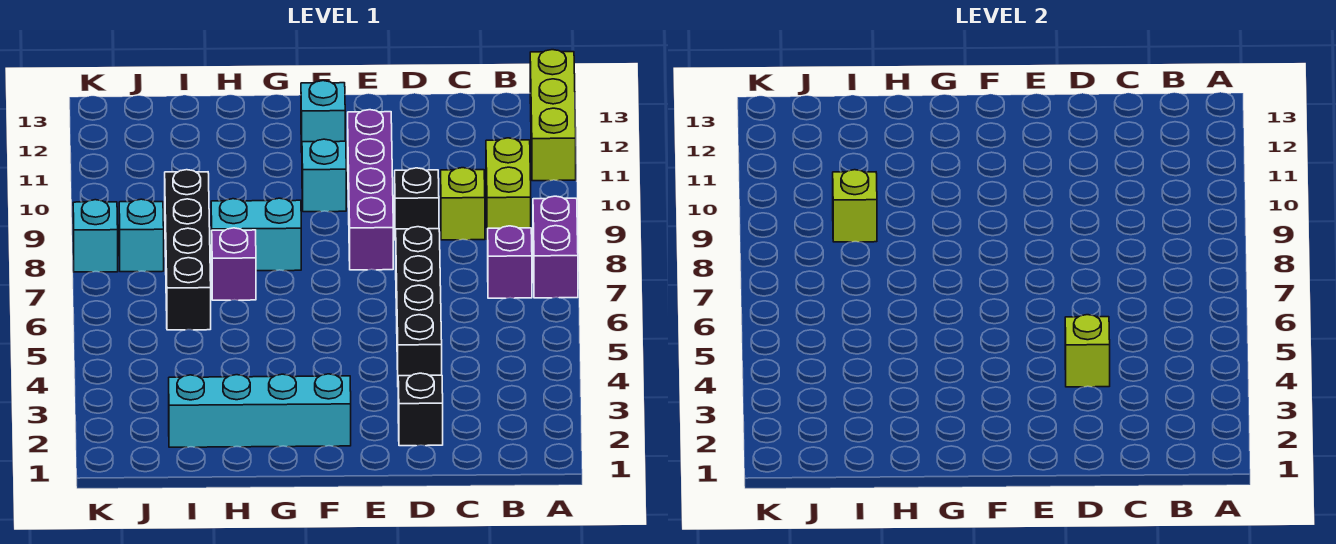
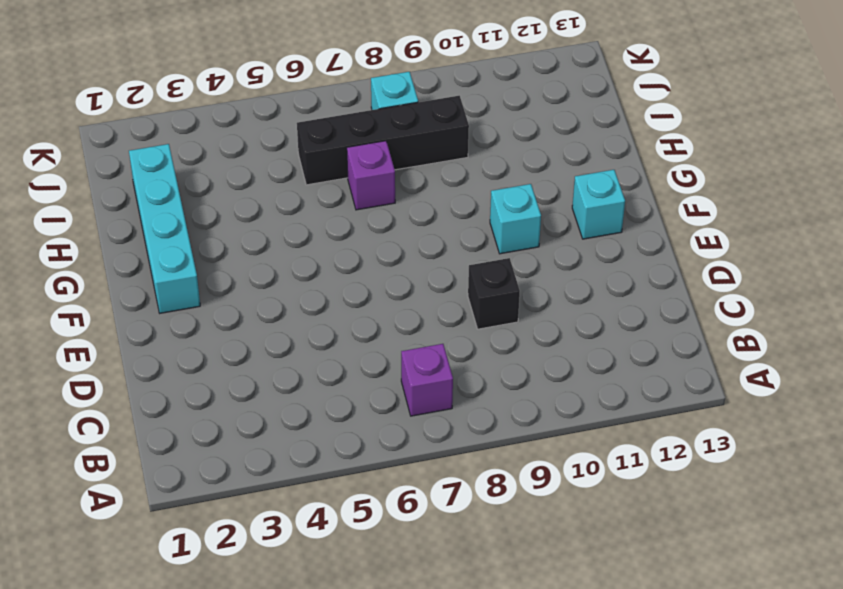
none -> purple 1x2 brick [533,196,578,298]
none -> lime 1x3 brick [530,50,576,181]
none -> lime 1x2 brick [486,138,531,240]

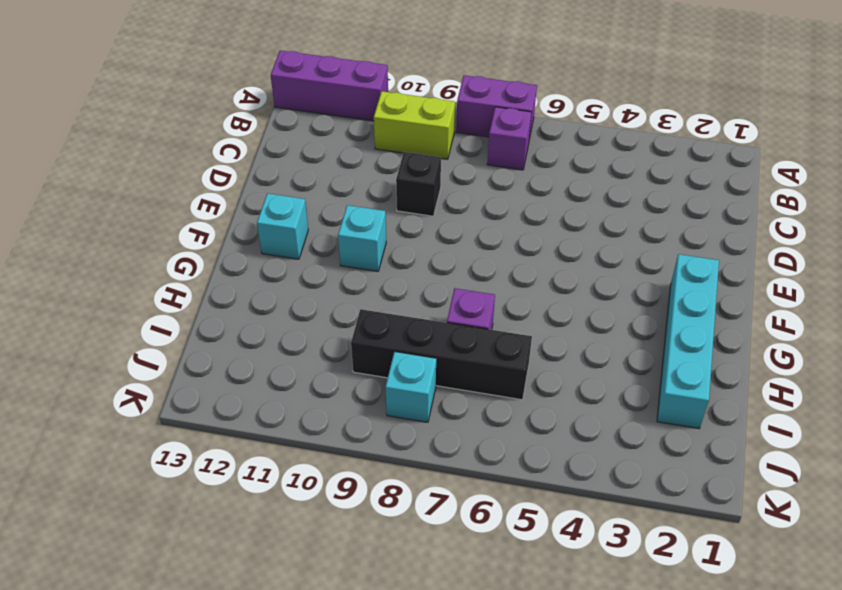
purple 1x3 brick [271,51,388,121] -> lime 1x3 brick [530,50,576,181]
none -> lime 1x1 brick [441,168,485,240]
none -> black 1x1 brick [398,373,443,446]
none -> black 1x4 brick [396,227,442,376]

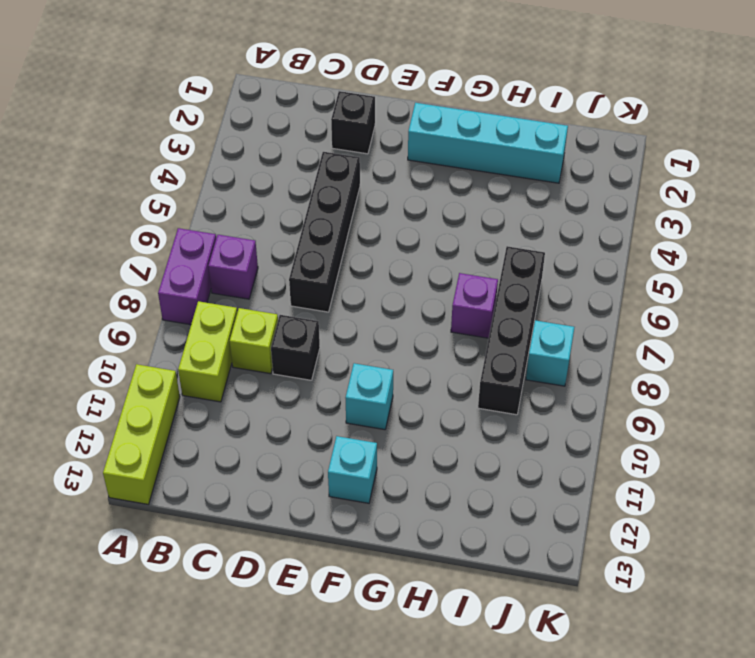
none -> purple 1x4 brick [348,110,393,270]
none -> cyan 1x2 brick [211,198,301,271]
none -> cyan 1x1 brick [73,200,118,272]

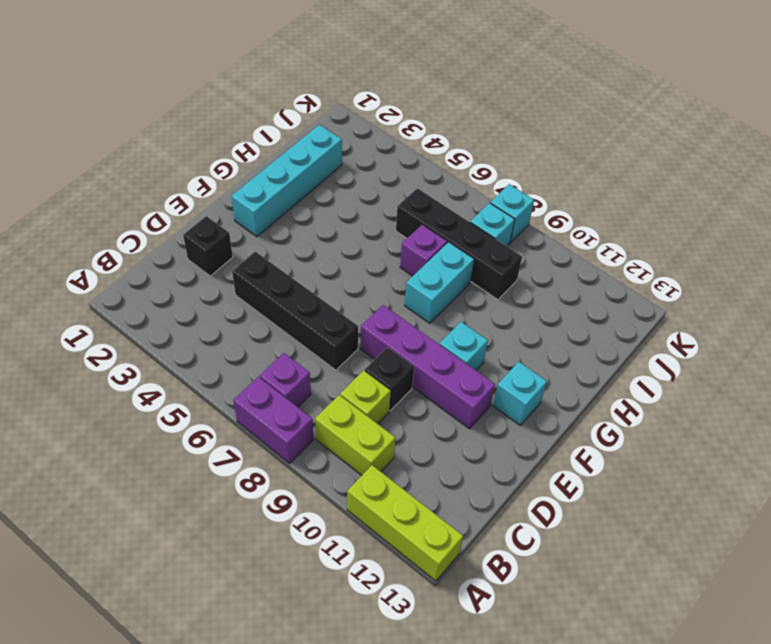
none -> lime 1x1 brick [1065,315,1110,387]
none -> lime 1x1 brick [833,170,877,242]

